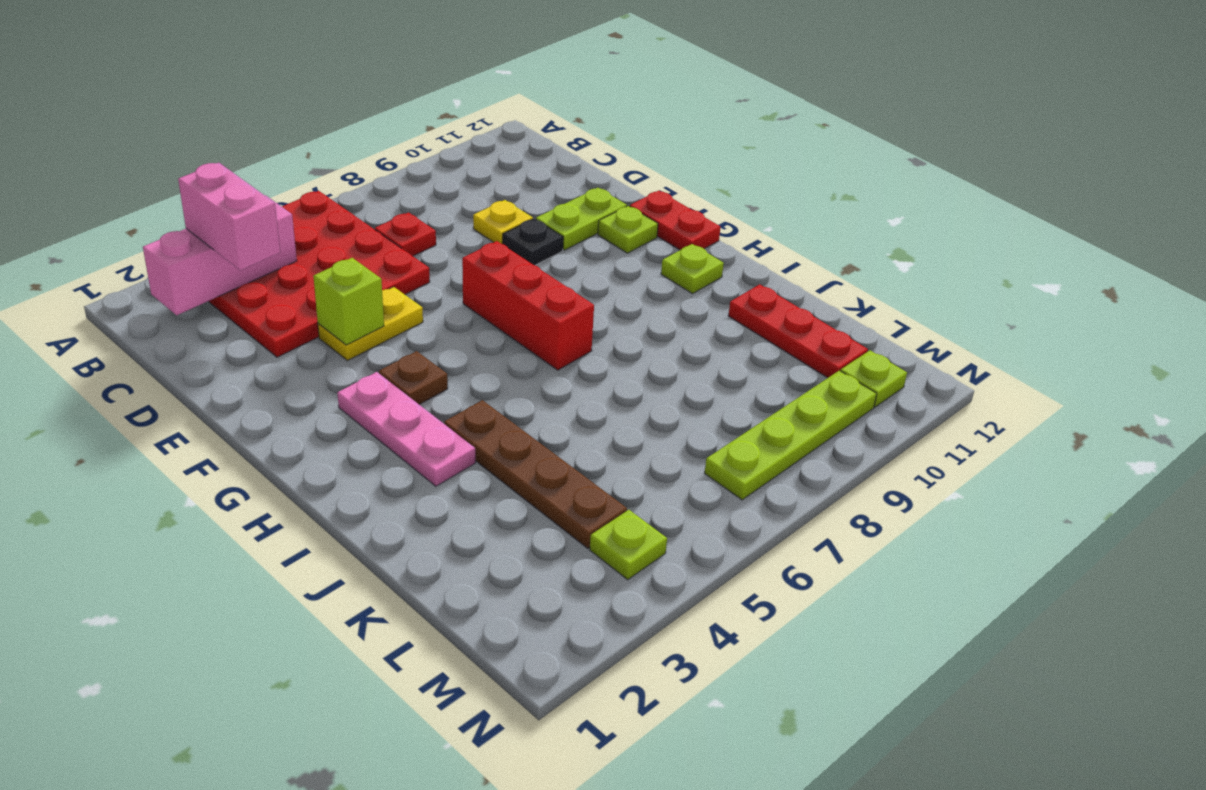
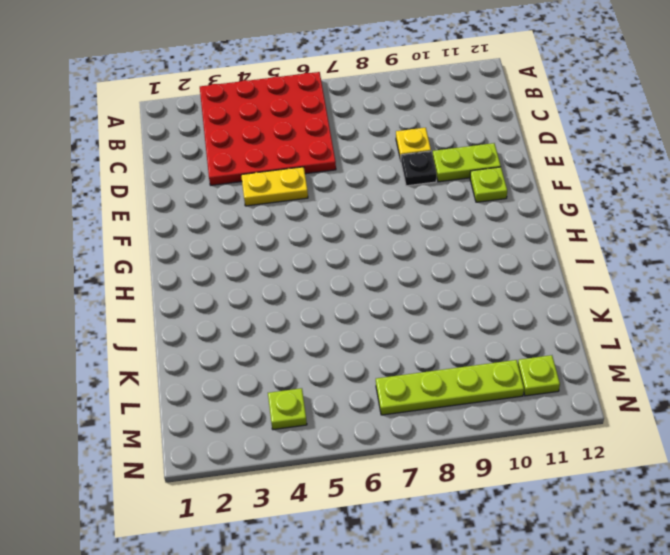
none -> red 1x1 plate [375,213,436,256]
none -> red 1x3 brick [462,241,594,370]
none -> red 1x2 plate [630,191,721,250]

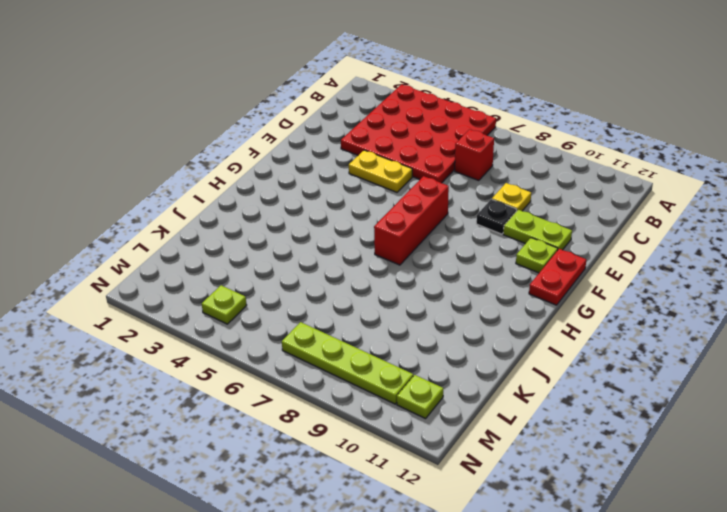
red 1x1 brick [455,129,494,181] -> red 1x1 plate [375,213,436,256]
none -> pink 1x3 plate [337,372,475,486]
none -> brown 1x1 plate [379,351,448,404]
none -> lime 1x1 plate [661,244,724,294]

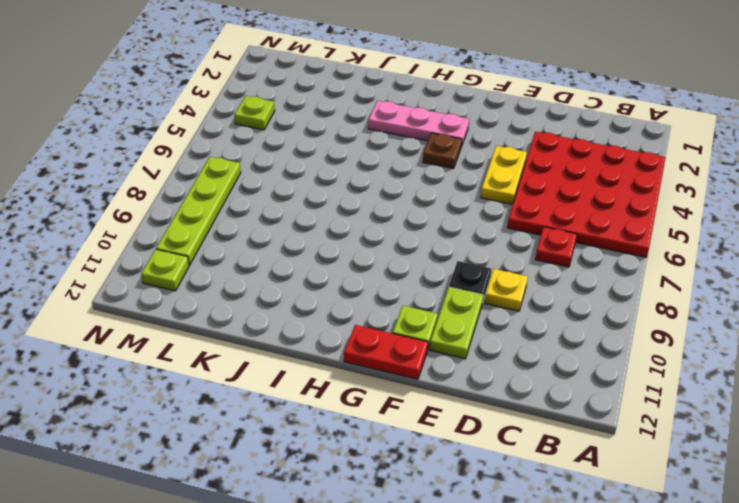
none -> red 1x3 brick [462,241,594,370]
none -> lime 1x1 plate [661,244,724,294]
none -> brown 1x4 plate [444,400,627,548]

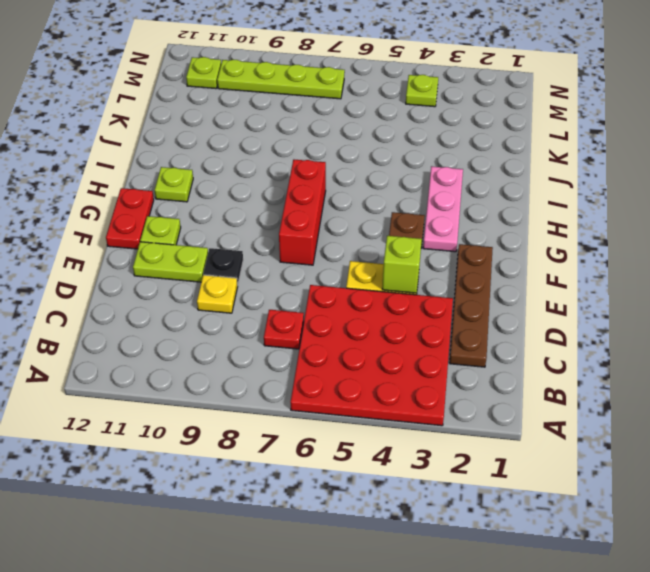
brown 1x4 plate [450,244,493,367] -> brown 1x4 plate moved to [444,400,627,548]
none -> red 1x3 plate [728,284,868,378]
none -> pink 1x3 brick [143,195,297,315]
none -> pink 1x2 brick [178,163,280,270]

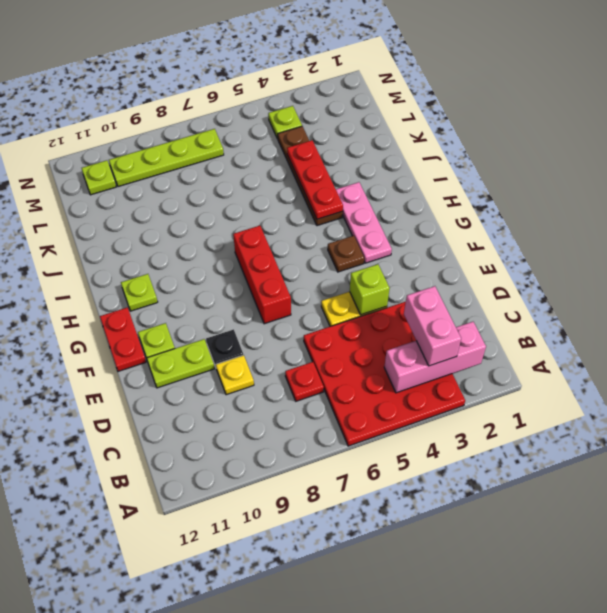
red 1x3 plate [287,140,343,219] -> red 1x3 plate moved to [728,284,868,378]

